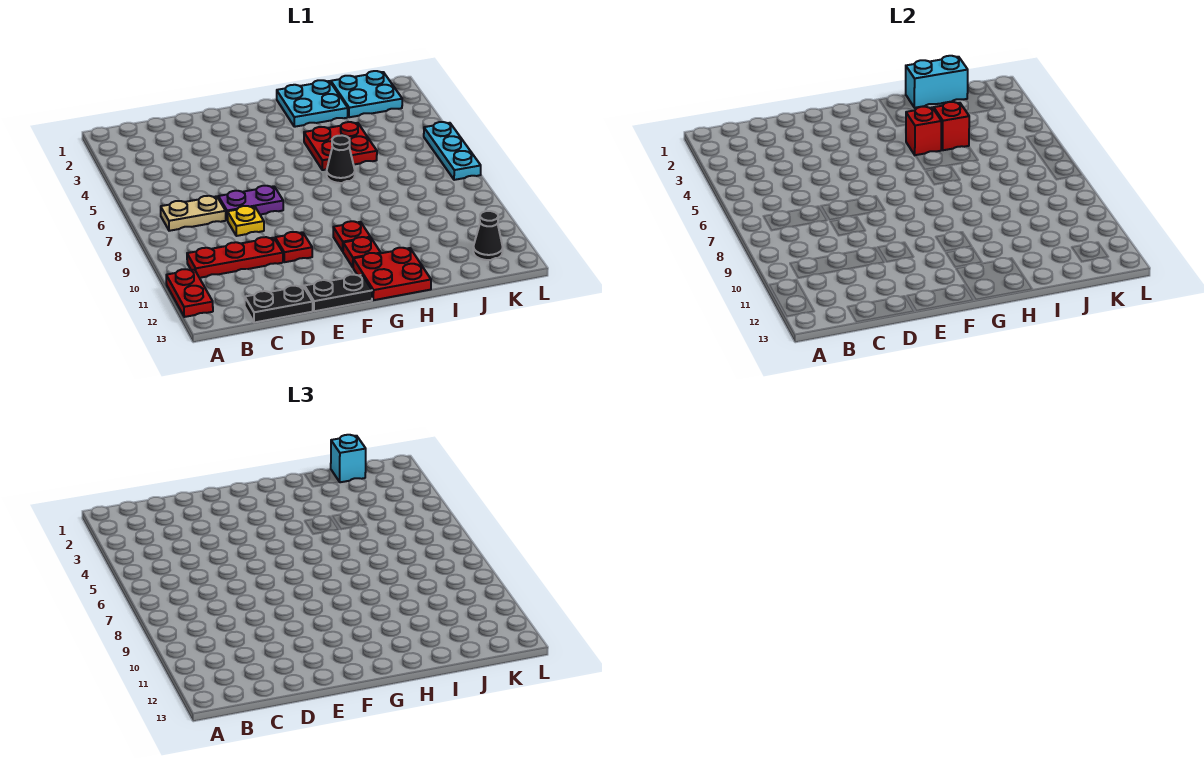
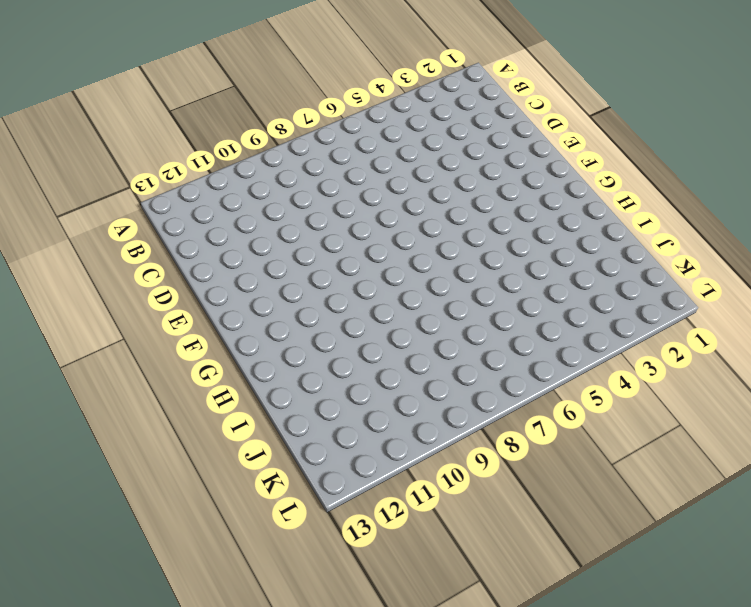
none -> red 1x2 plate [166,269,213,317]
none -> tan 1x2 plate [161,196,226,231]
none -> red 1x3 plate [187,237,283,278]

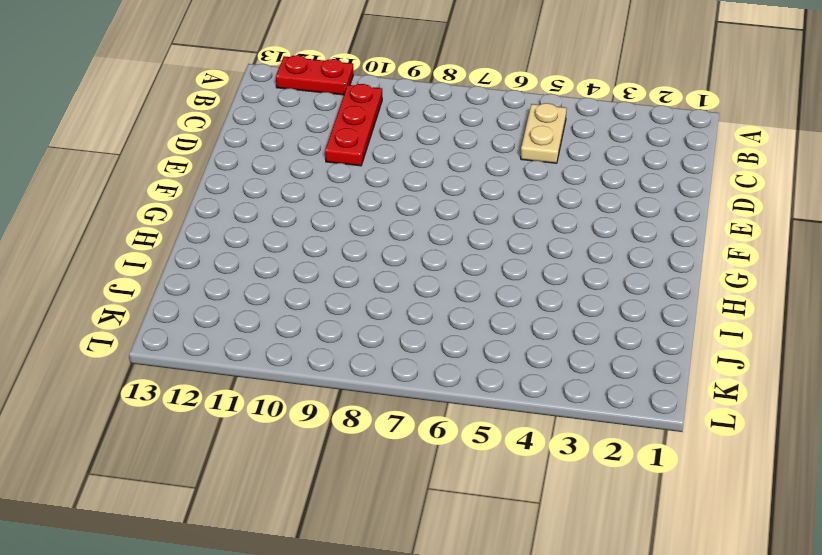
tan 1x2 plate [521,103,567,163] -> tan 1x2 plate moved to [161,196,226,231]
none -> black 1x2 plate [245,286,313,323]
none -> purple 1x2 plate [218,186,283,220]
none -> yellow 1x1 plate [227,206,264,236]

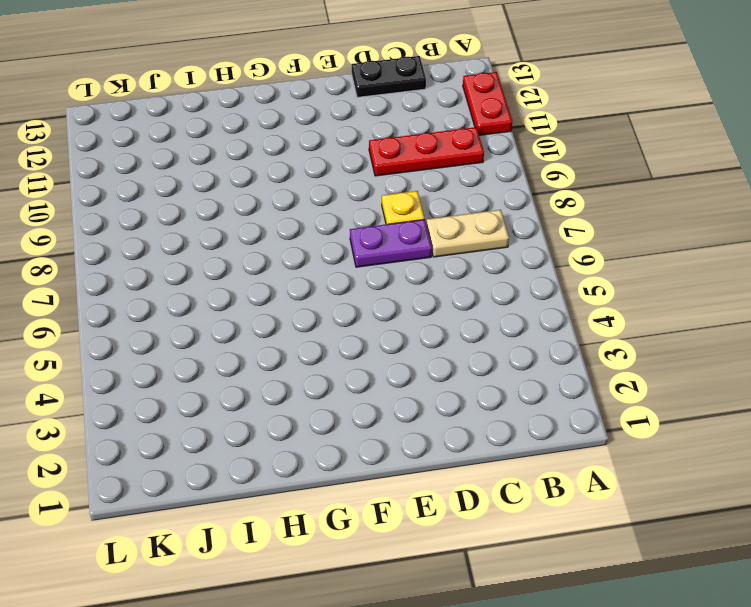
none -> red 1x1 plate [275,232,312,262]
none -> black 1x2 plate [304,275,372,311]
none -> red 1x1 plate [333,221,370,251]

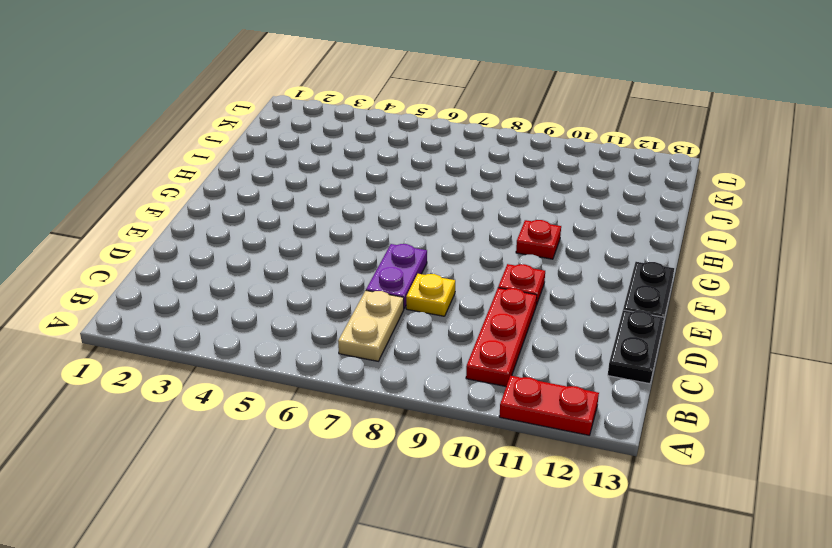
none -> red 1x1 plate [343,237,380,267]
none -> red 2x2 plate [353,248,431,300]
none -> cyan 2x2 plate [277,80,348,127]

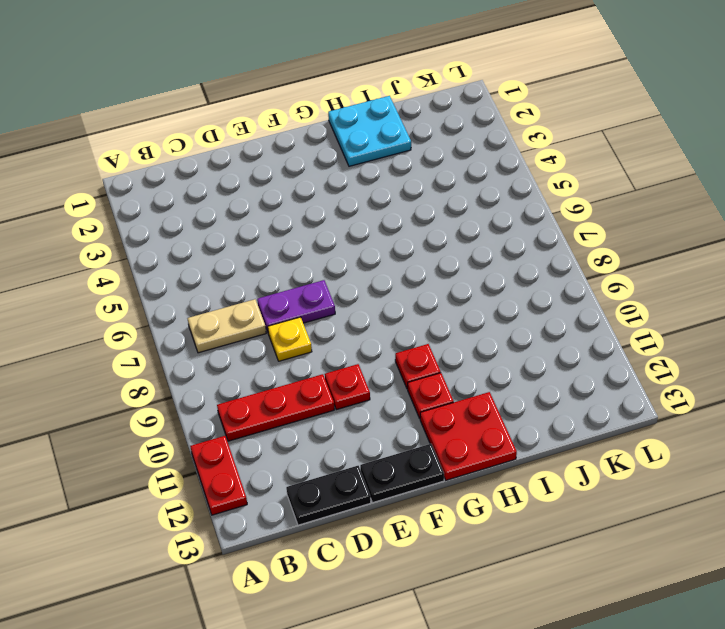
none -> red 2x2 plate [304,122,377,170]
none -> black 1x1 cone [327,135,355,183]
none -> cyan 2x2 plate [331,71,402,117]

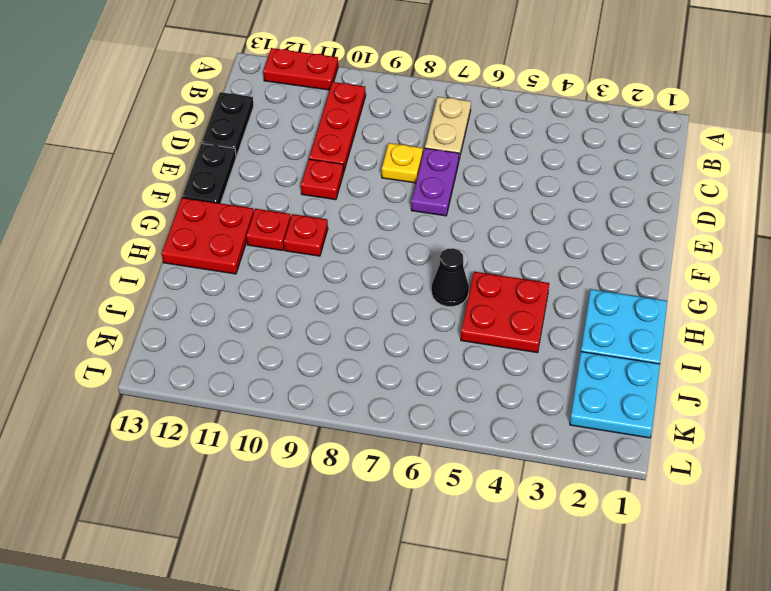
none -> black 1x1 cone [473,211,503,260]
none -> cyan 1x3 plate [424,122,481,180]
none -> red 1x1 brick [906,107,941,155]

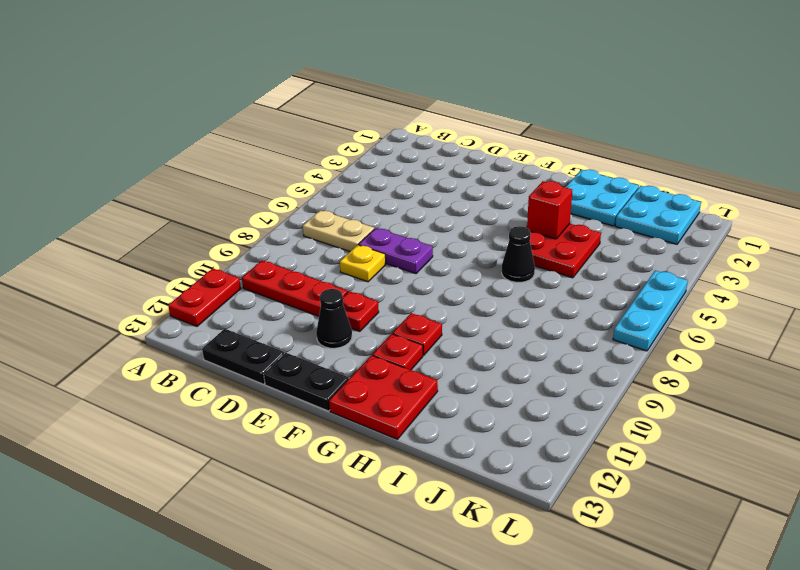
black 1x1 cone [316,289,352,348] -> black 1x1 cone moved to [473,211,503,260]
none -> cyan 1x2 brick [906,56,968,108]
none -> red 1x1 brick [934,102,969,150]
none -> cyan 1x1 brick [331,435,366,482]

